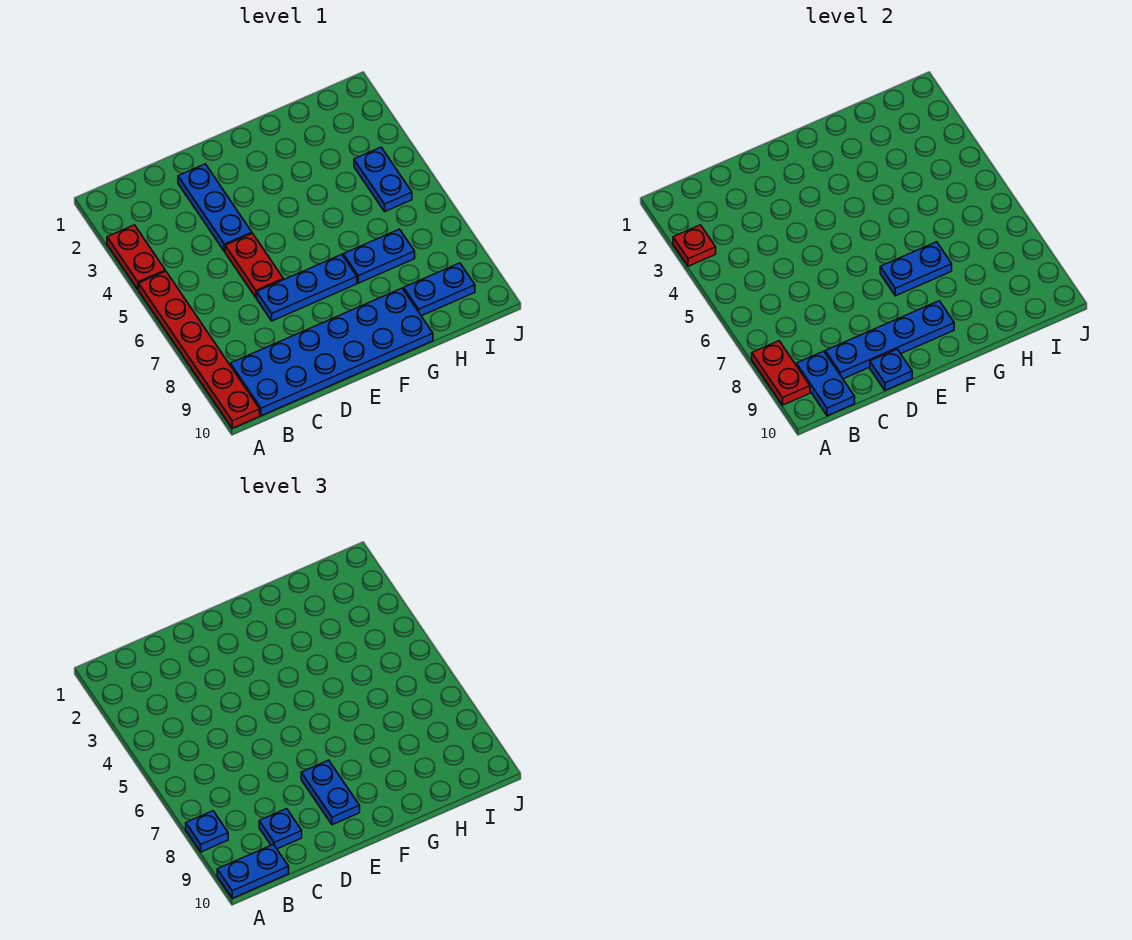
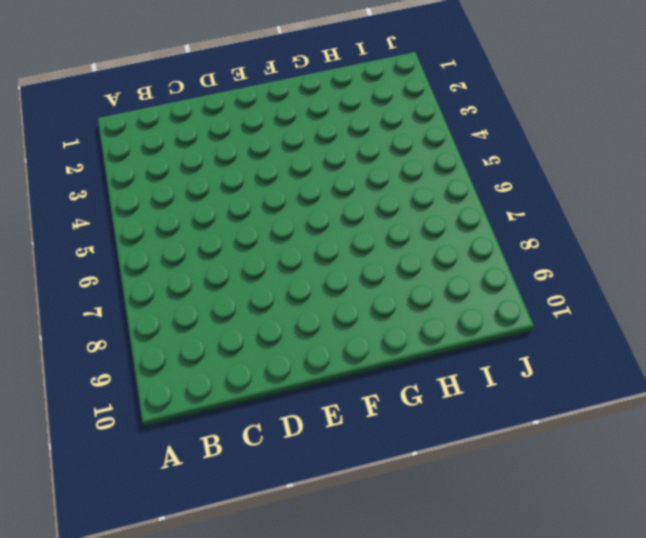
none -> red 1x2 plate [107,225,165,289]
none -> red 1x6 plate [139,271,260,428]
none -> blue 2x6 plate [230,288,433,416]

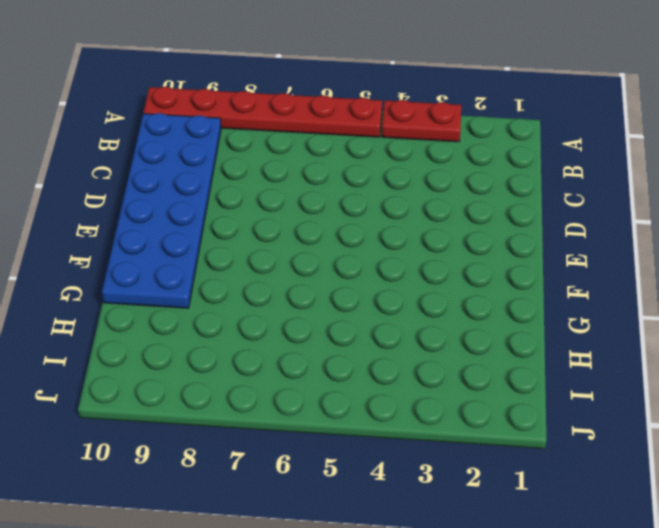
none -> blue 1x3 plate [178,164,252,252]
none -> red 1x2 plate [225,233,283,298]
none -> blue 1x3 plate [257,254,357,321]

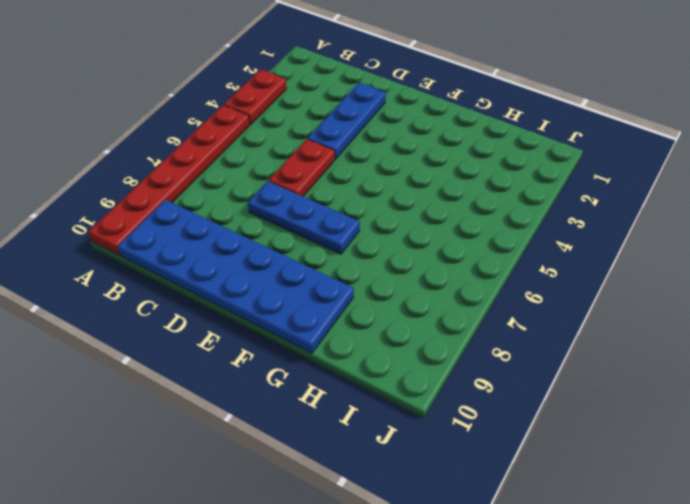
none -> blue 1x2 plate [343,229,415,283]
none -> blue 1x2 plate [404,263,475,316]
none -> blue 1x2 plate [354,147,412,211]

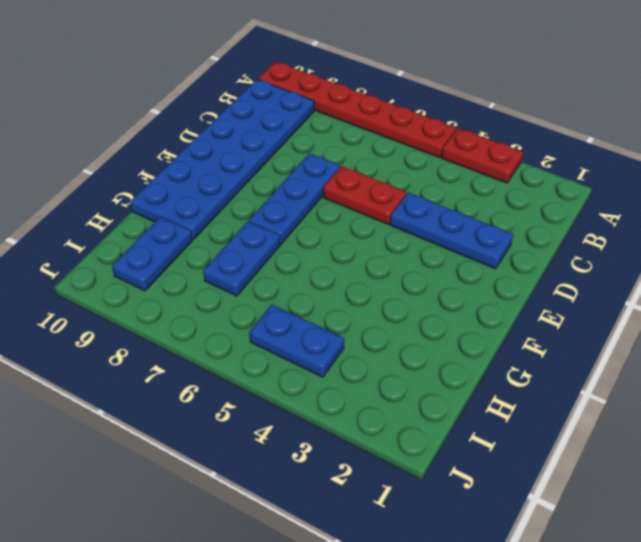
none -> red 1x1 plate [673,225,716,266]
none -> red 1x2 plate [752,341,810,405]
none -> blue 1x2 plate [796,351,855,416]

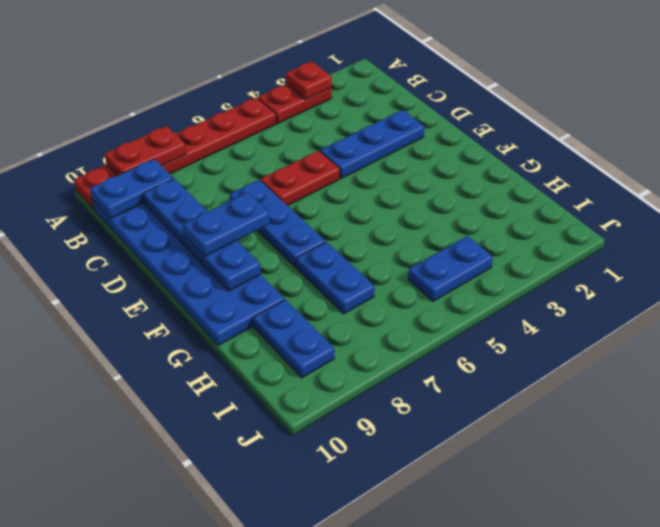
none -> blue 1x1 plate [870,349,912,390]
none -> blue 1x2 plate [880,242,952,296]
none -> blue 1x1 plate [186,811,228,852]

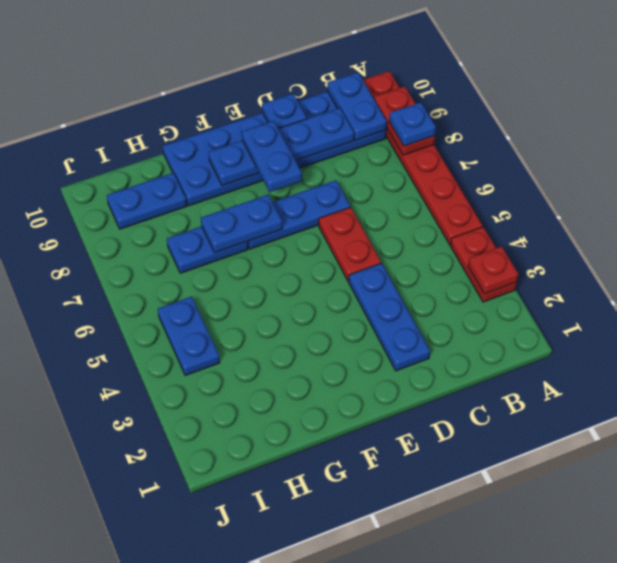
none -> blue 1x2 plate [217,844,289,898]
none -> blue 1x1 plate [259,809,302,849]

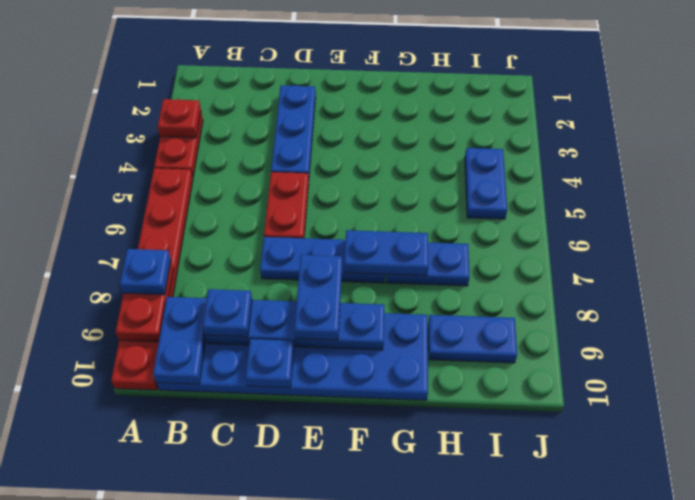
none -> blue 1x2 plate [217,844,289,898]

